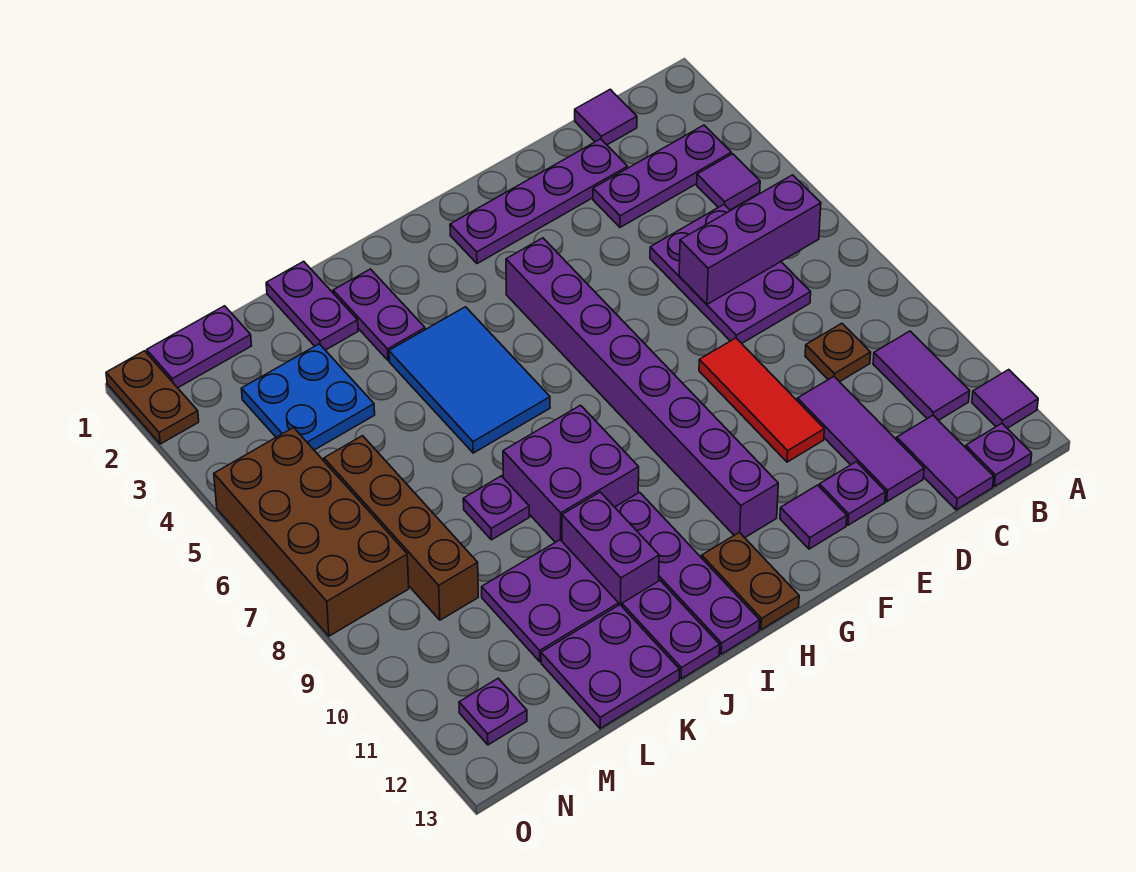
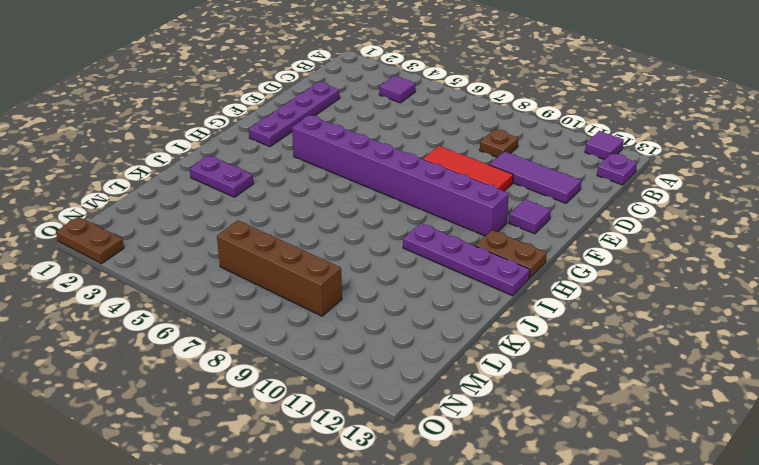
none -> purple 1x3 plate [593,125,731,227]
none -> purple 1x2 tile [873,331,970,420]
none -> purple 1x1 tile [575,89,637,145]
none -> purple 2x3 plate [650,205,811,343]

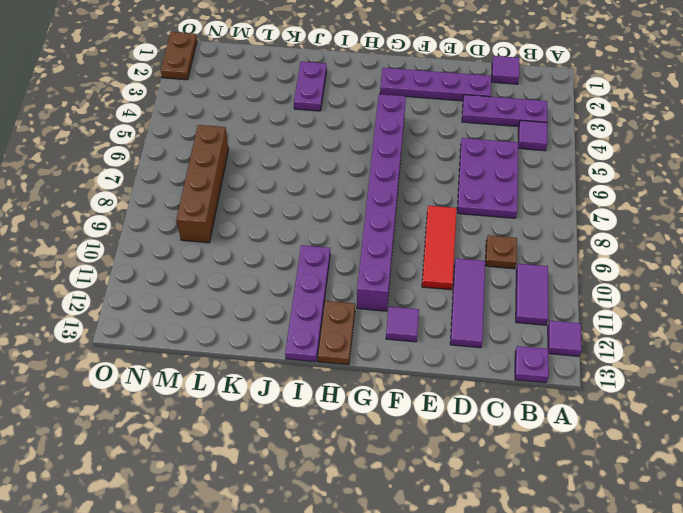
none -> purple 1x2 tile [897,415,994,510]
none -> purple 1x1 plate [819,462,886,525]
none -> blue 2x3 tile [389,307,550,453]
none -> purple 2x2 brick [503,405,639,542]

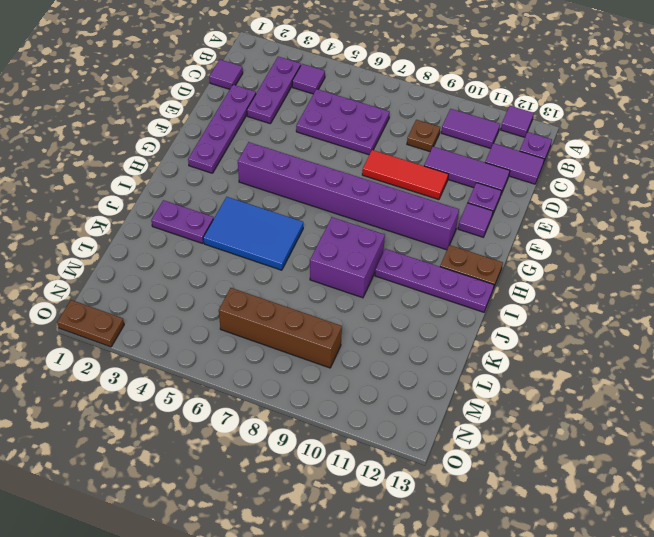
none -> purple 1x2 brick [562,492,659,606]
none -> purple 1x2 plate [622,581,720,679]
none -> purple 1x2 plate [266,261,358,350]
none -> purple 1x1 plate [463,476,529,540]

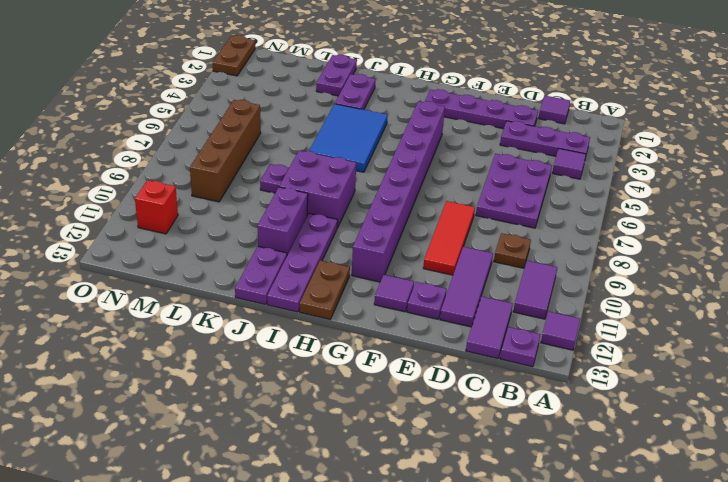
red 1x1 brick [135,180,178,234] -> none
none -> purple 2x2 plate [482,540,619,662]
none -> purple 2x2 plate [541,605,680,729]
none -> blue 2x2 plate [241,344,375,450]
none -> purple 1x2 plate [147,306,252,388]

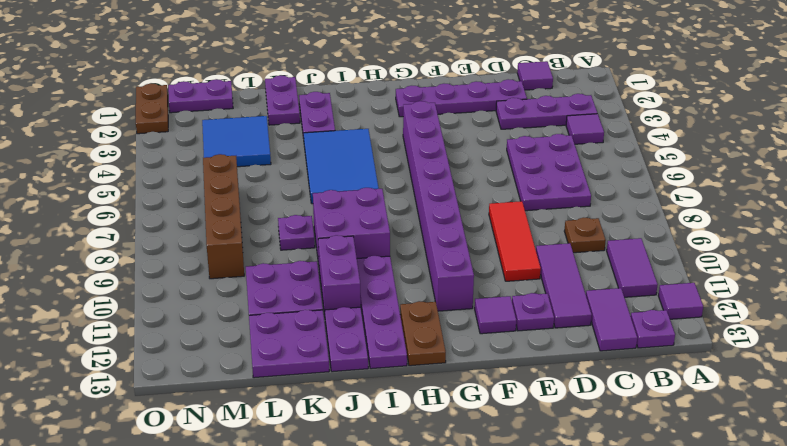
blue 2x2 tile [202,116,271,167] -> blue 2x2 plate [241,344,375,450]
none -> brown 2x4 brick [214,428,409,636]
none -> purple 1x1 plate [459,678,527,745]
none -> purple 1x3 brick [679,175,821,304]

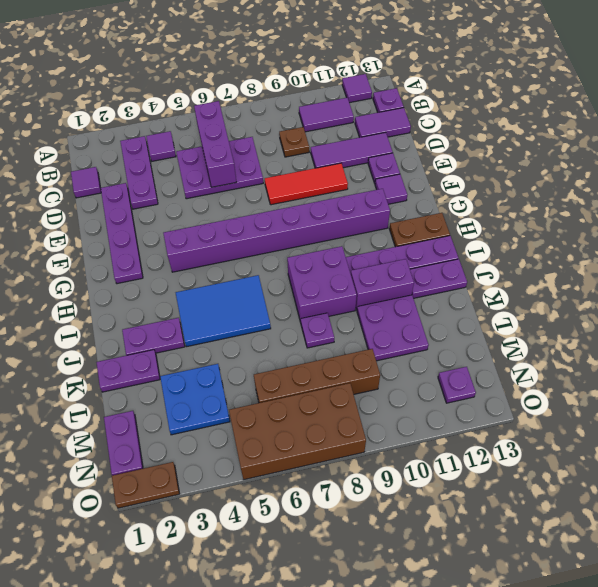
none -> purple 2x2 plate [541,605,680,729]

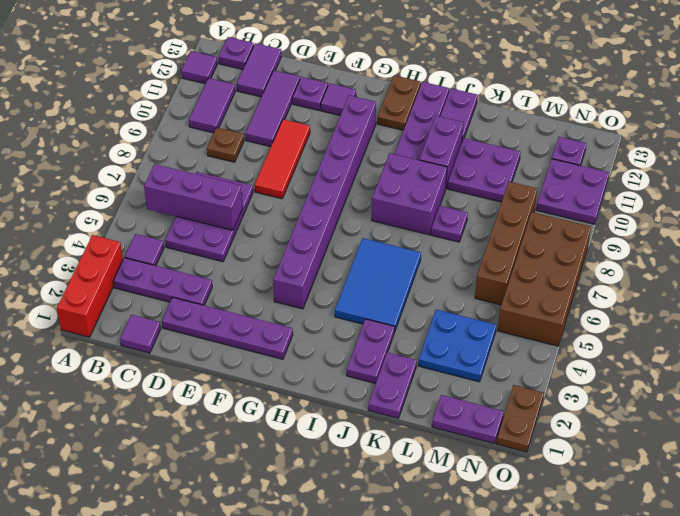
red 1x3 brick [57,235,123,337] -> none
purple 2x2 plate [536,159,609,224] -> purple 2x2 plate moved to [541,605,680,729]

